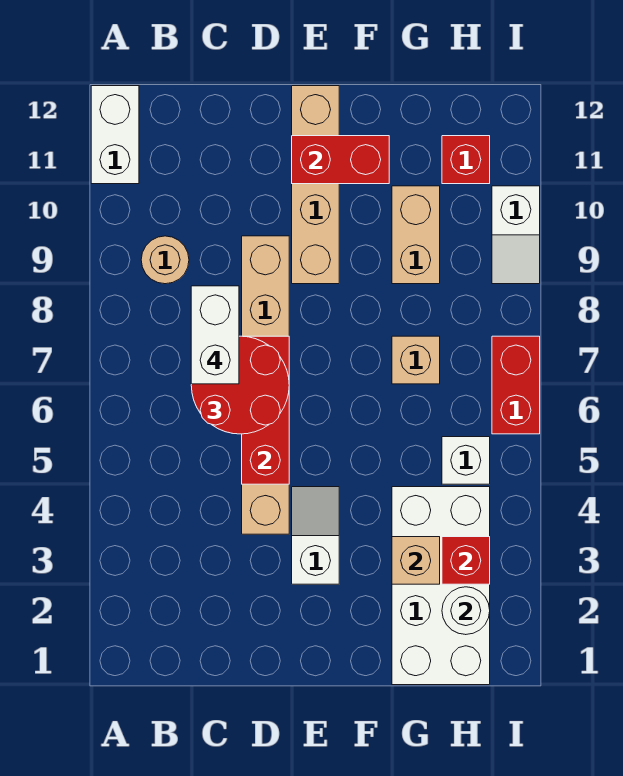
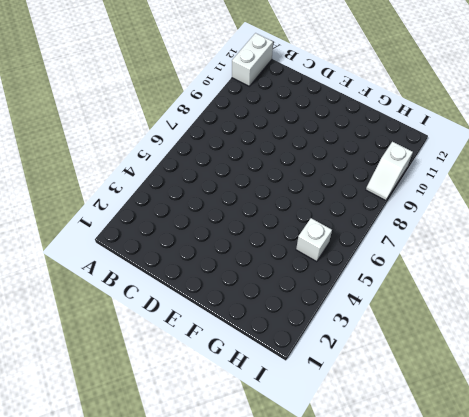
none -> tan 1x1 round brick [141,236,189,284]
none -> tan 1x6 brick [242,236,289,534]
none -> white 1x2 slope [292,487,339,584]

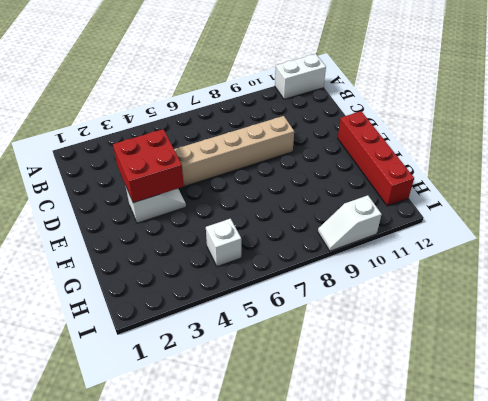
red 2x2 brick [113,129,184,203] -> none
red 1x4 brick [338,111,414,206] -> tan 1x4 brick [292,86,339,284]
none -> tan 1x1 round brick [141,236,189,284]
none -> white 2x4 brick [392,487,490,685]
none -> tan 1x1 brick [392,336,440,384]

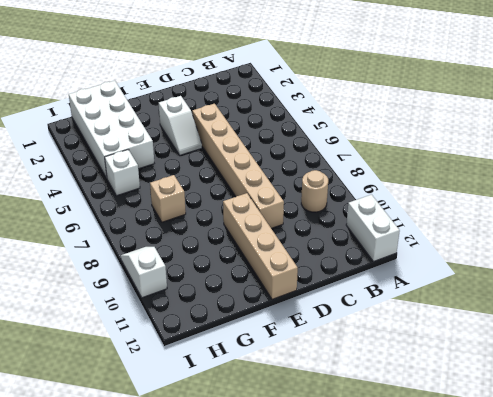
none -> tan 1x2 brick [392,186,440,284]
none -> red 1x1 brick [442,136,490,184]
none -> red 1x2 brick [492,336,540,434]

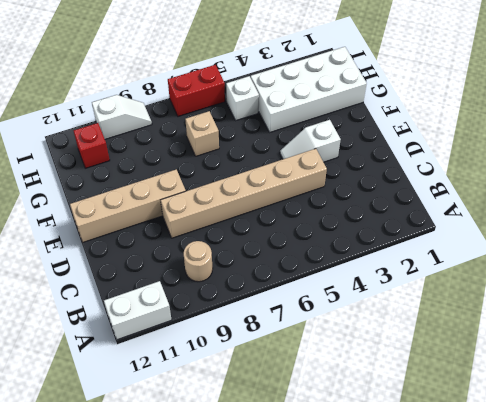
none -> tan 1x2 brick [392,186,440,284]
none -> red 1x3 brick [242,336,289,484]
none -> red 1x2 brick [292,136,389,184]

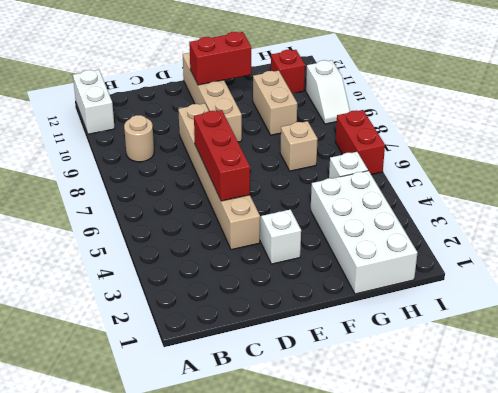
none -> tan 1x1 brick [392,537,440,584]
none -> white 1x1 round brick [442,587,490,635]
none -> red 1x1 brick [442,537,490,584]

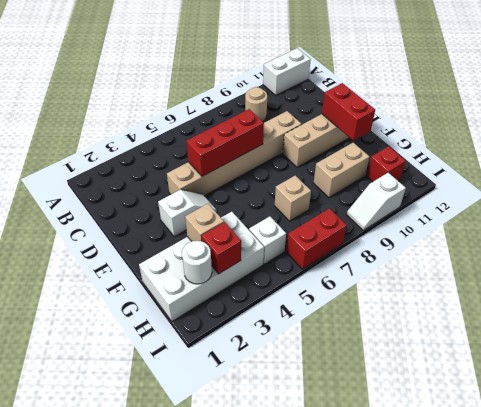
none -> red 2x2 round brick [191,336,289,434]
none -> white 1x2 brick [191,286,239,384]

